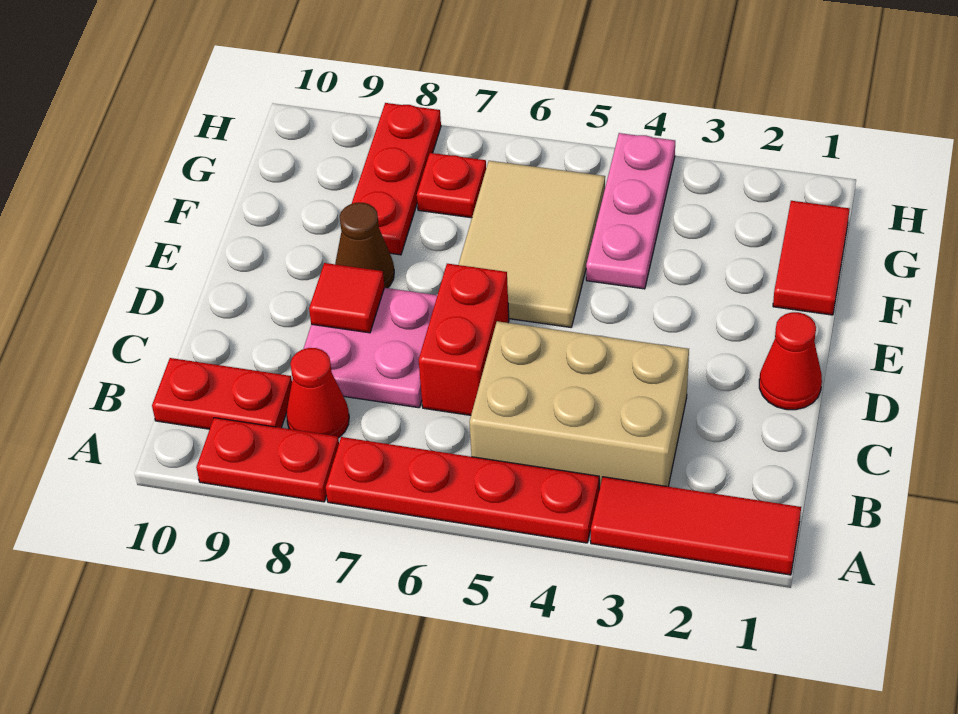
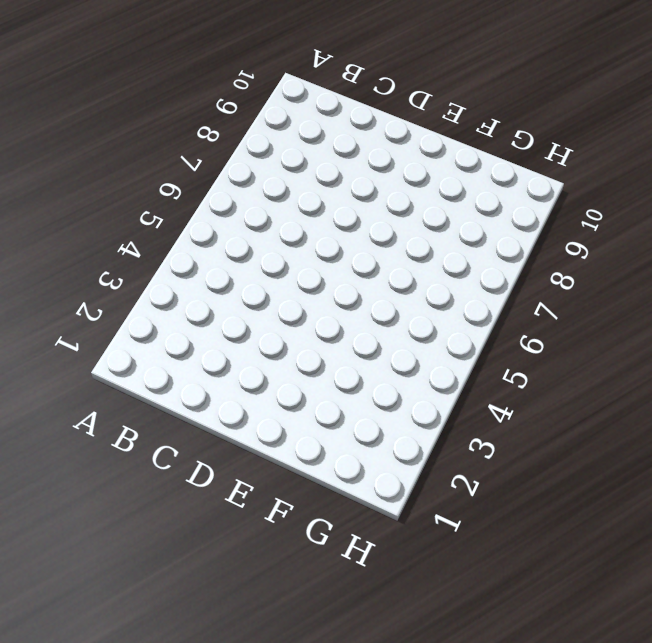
none -> red 1x3 tile [591,477,801,575]
none -> red 1x4 plate [326,437,599,543]
none -> red 1x2 plate [196,418,339,502]

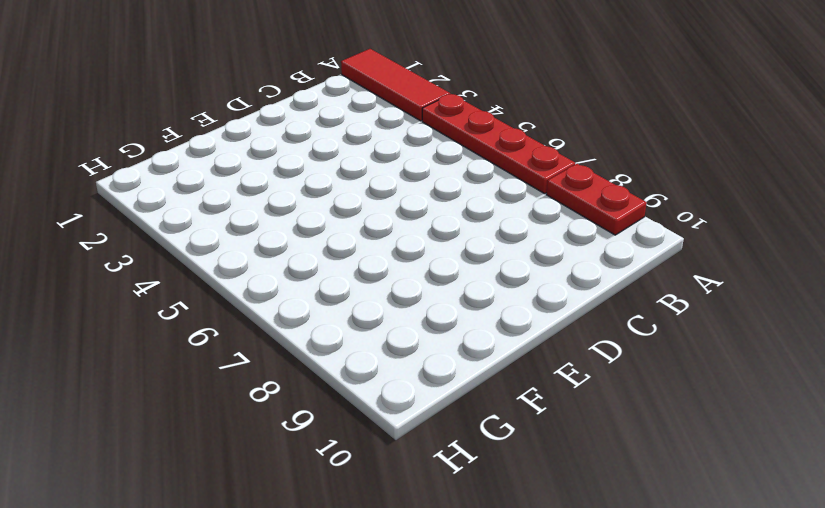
none -> tan 2x3 brick [469,321,689,489]
none -> red 1x1 cone [286,348,349,438]
none -> red 1x2 plate [152,358,292,429]

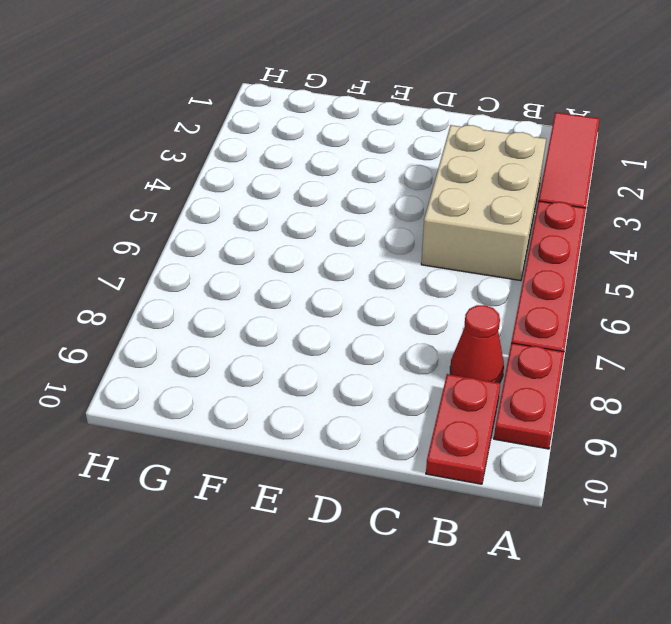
none -> red 1x2 brick [419,264,509,415]
none -> pink 2x2 plate [303,288,437,408]
none -> red 1x1 cone [759,312,822,410]

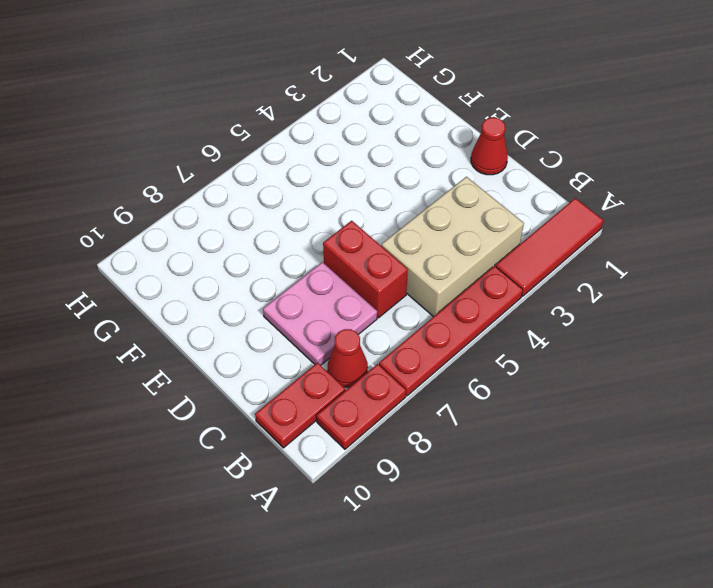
none -> tan 2x3 tile [459,161,605,327]
none -> brown 1x1 cone [335,203,394,288]
none -> red 1x2 tile [773,201,849,315]

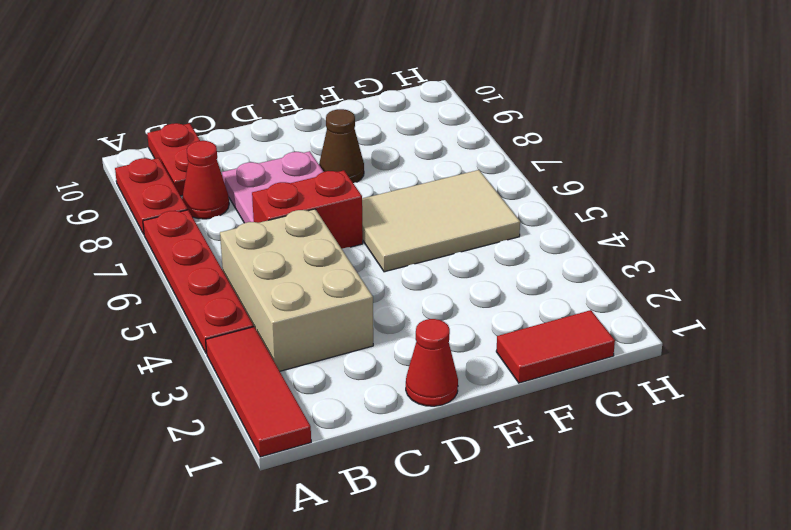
none -> pink 1x3 plate [586,133,675,289]
none -> red 1x3 plate [352,103,441,255]
none -> red 1x1 plate [417,153,486,218]

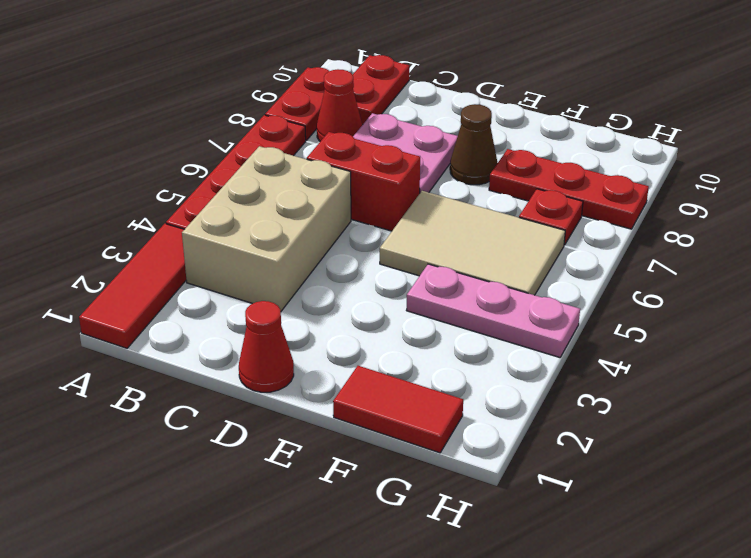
none -> red 1x1 tile [309,263,384,333]

